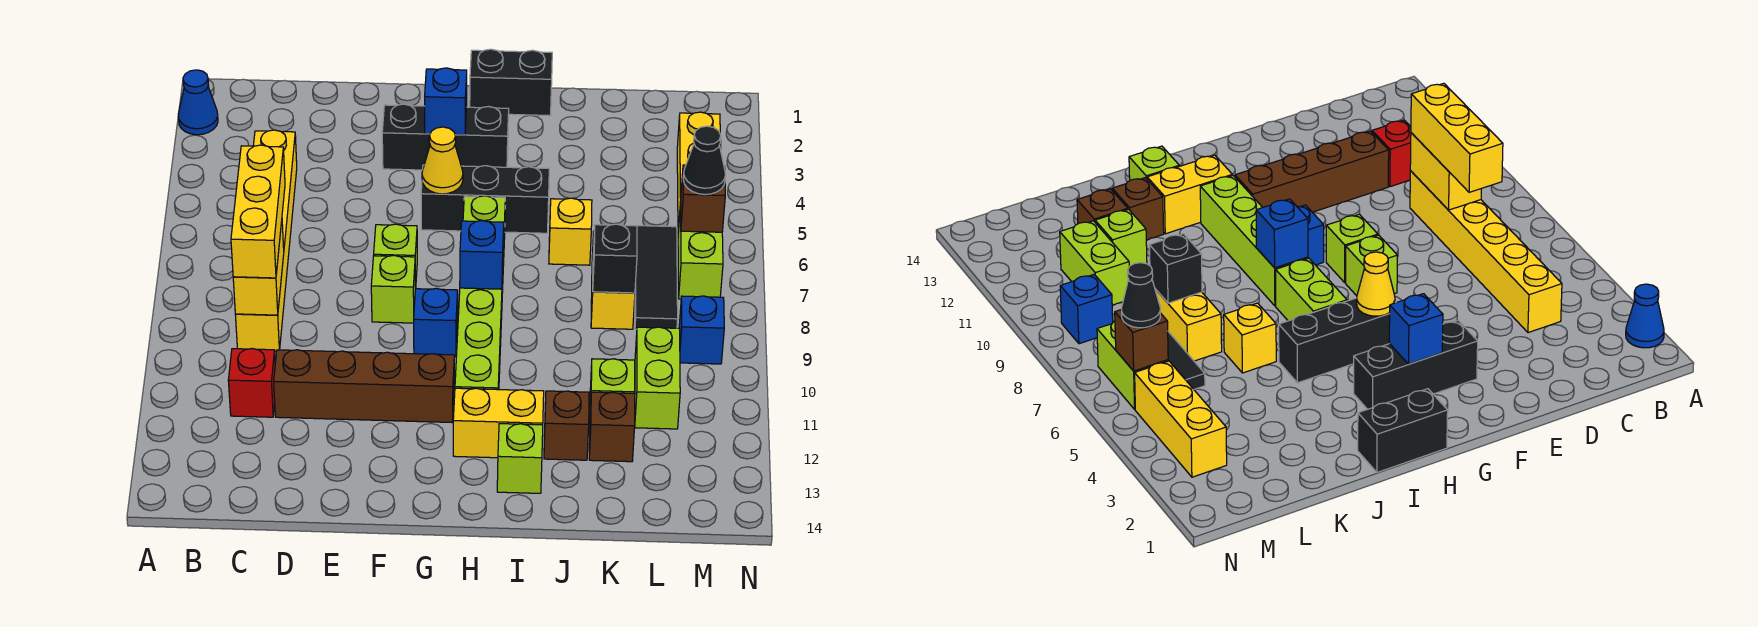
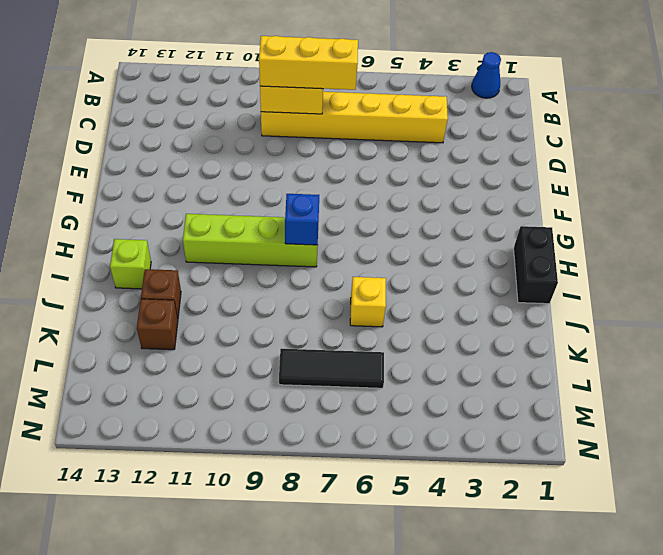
none -> red 1x1 brick [228,349,275,417]
none -> brown 1x4 brick [274,350,454,422]
none -> black 1x3 brick [382,104,509,170]
none -> lime 1x1 brick [374,224,417,288]

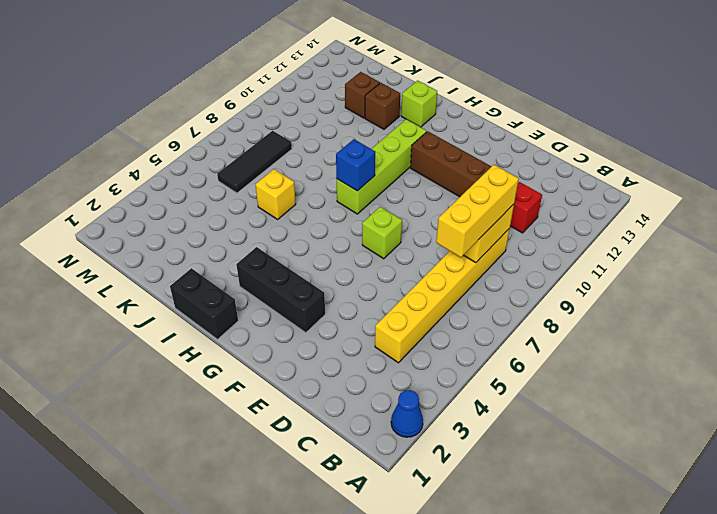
none -> lime 1x1 brick [371,255,416,323]
none -> black 1x3 brick [421,165,549,233]
none -> blue 1x1 brick [414,288,458,357]
none -> lime 1x2 brick [463,196,505,293]

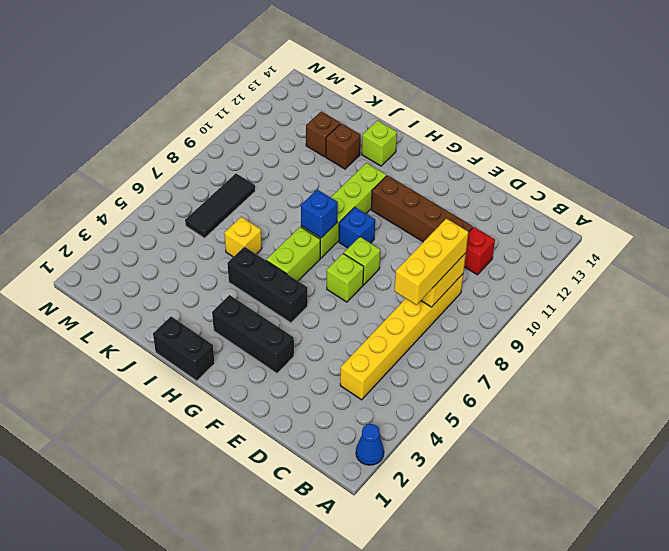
none -> yellow 1x2 brick [453,388,544,458]
none -> yellow 1x2 brick [591,232,635,329]
none -> lime 1x1 brick [590,359,635,410]
none -> lime 1x2 brick [635,327,680,429]

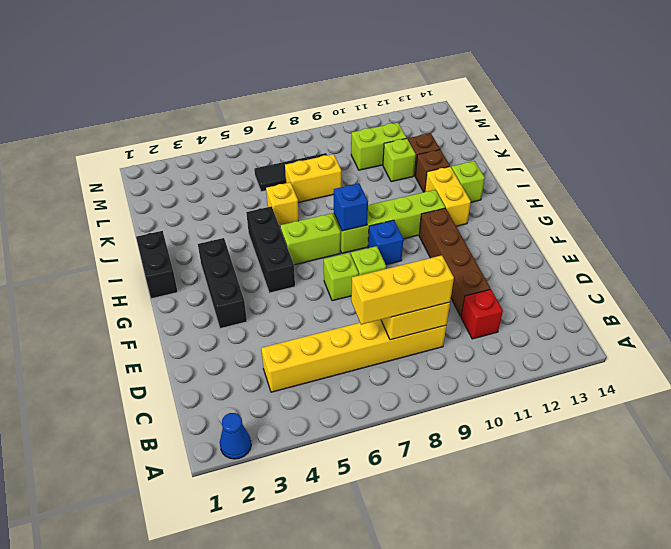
none -> yellow 1x3 brick [677,112,721,232]
none -> lime 1x2 brick [678,203,723,299]
none -> blue 1x1 brick [679,296,724,364]
none -> blue 1x1 brick [425,68,467,135]

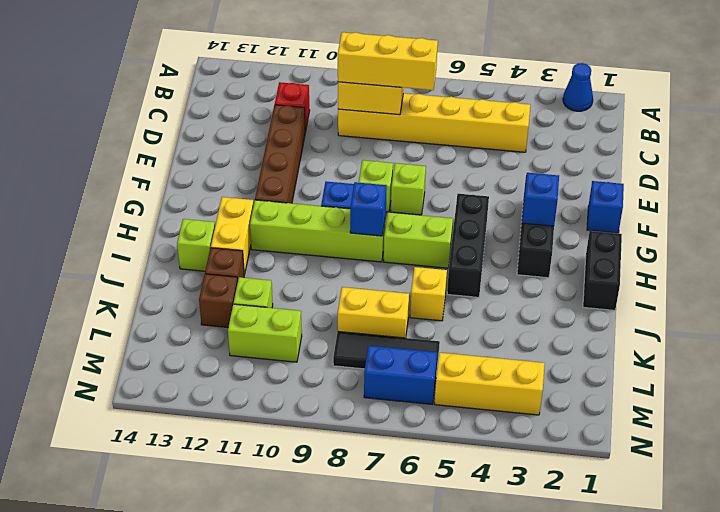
blue 1x1 brick [587,181,624,233] -> blue 1x1 brick moved to [679,296,724,364]
blue 1x2 brick [364,346,437,404] -> lime 1x2 brick [678,203,723,299]
none -> yellow 1x1 cone [422,127,463,194]
none -> black 1x1 brick [593,224,637,293]
none -> brown 1x1 brick [681,165,725,232]
none -> black 1x1 cone [683,126,726,195]

